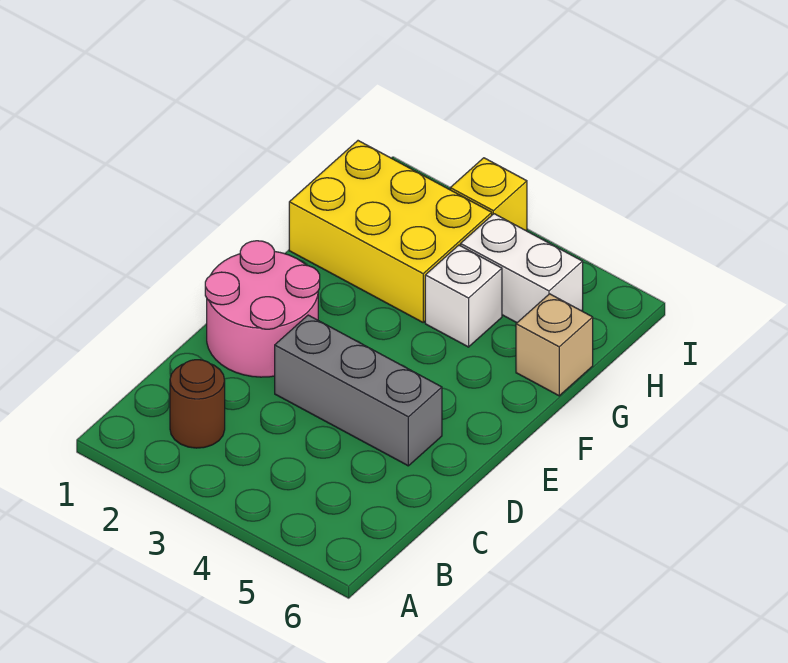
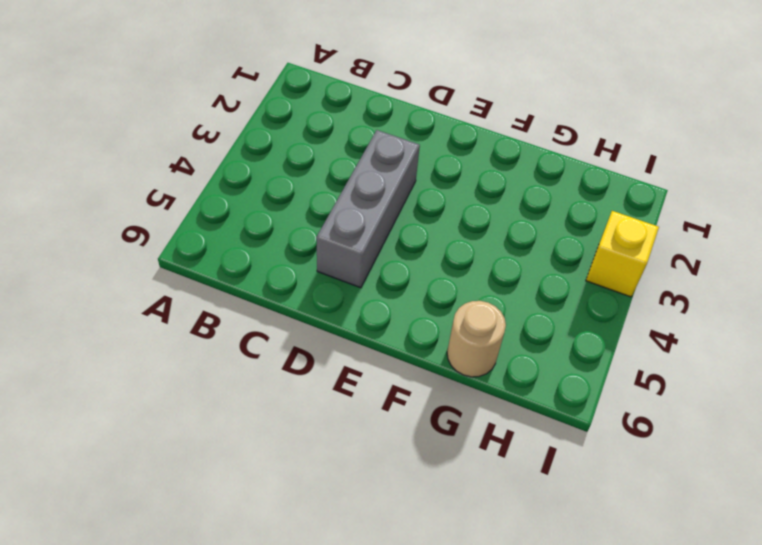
tan 1x1 round brick [447,301,506,377] -> tan 1x1 brick [516,294,593,396]
none -> brown 1x1 round brick [170,360,225,448]
none -> pink 2x2 round brick [205,241,320,377]

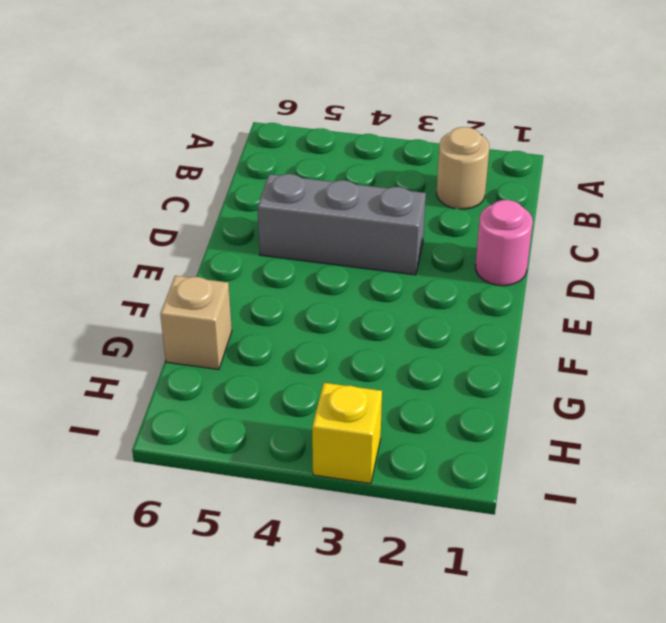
tan 1x1 round brick [437,127,489,209] -> brown 1x1 round brick [170,360,225,448]
pink 1x1 round brick [475,200,533,286] -> pink 2x2 round brick [205,241,320,377]
none -> yellow 2x3 brick [289,141,492,322]
none -> white 1x1 brick [425,245,502,347]

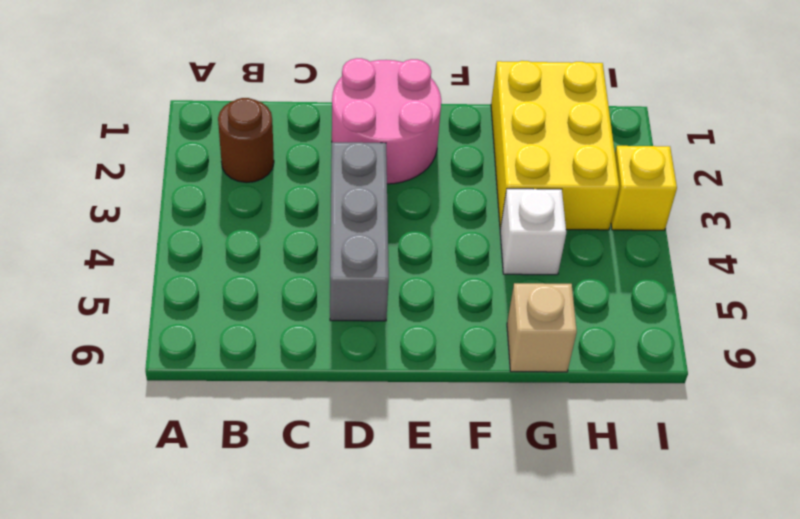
none -> white 1x2 brick [461,214,583,323]

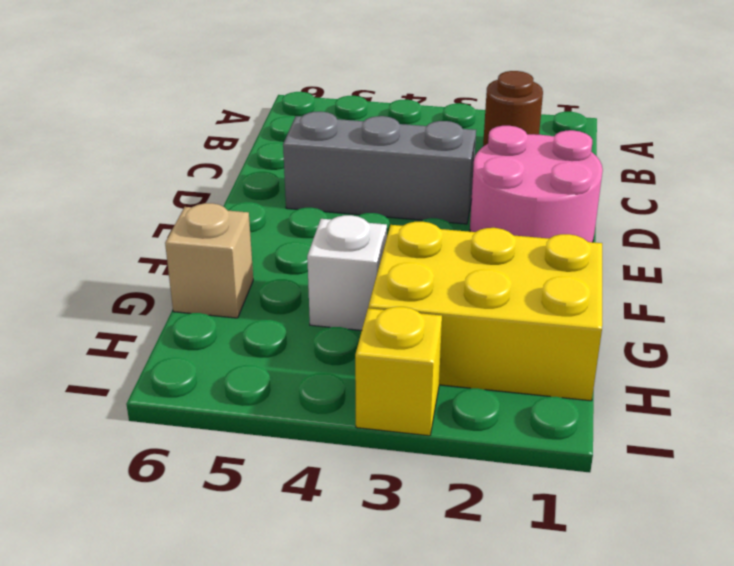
none -> white 1x2 brick [461,214,583,323]

